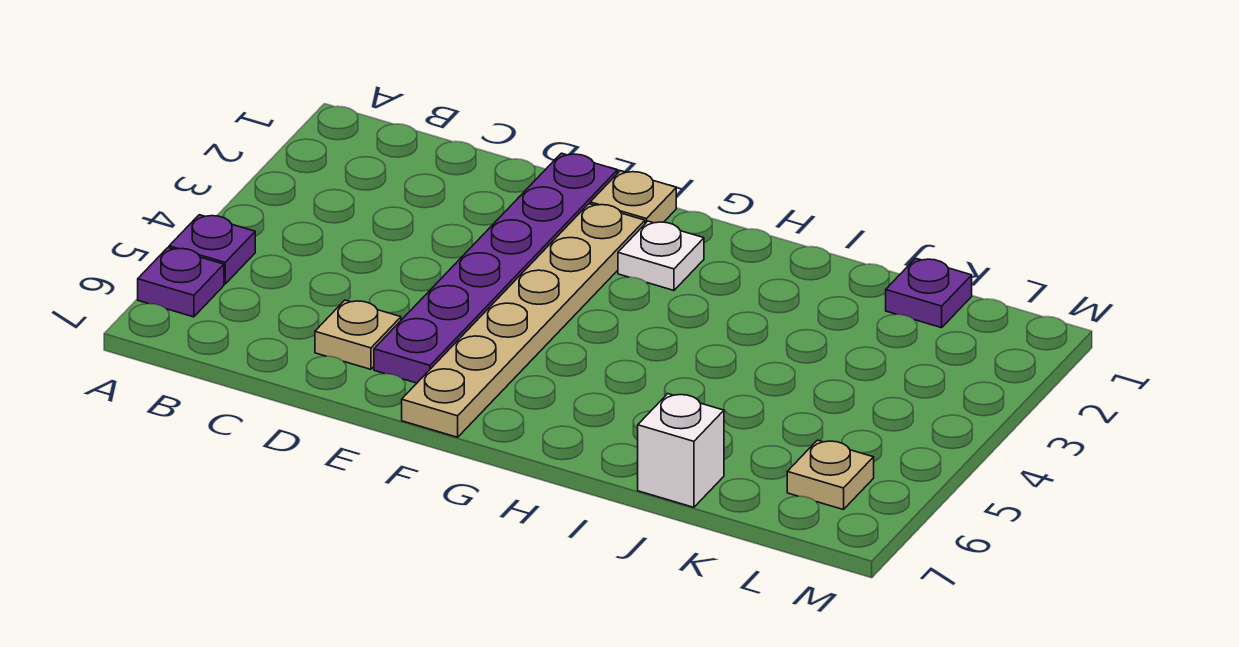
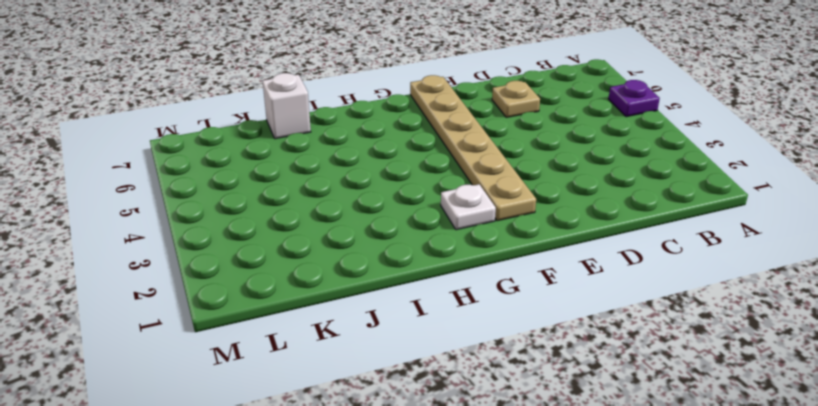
none -> purple 1x1 plate [138,248,224,317]
none -> purple 1x6 plate [374,153,617,383]

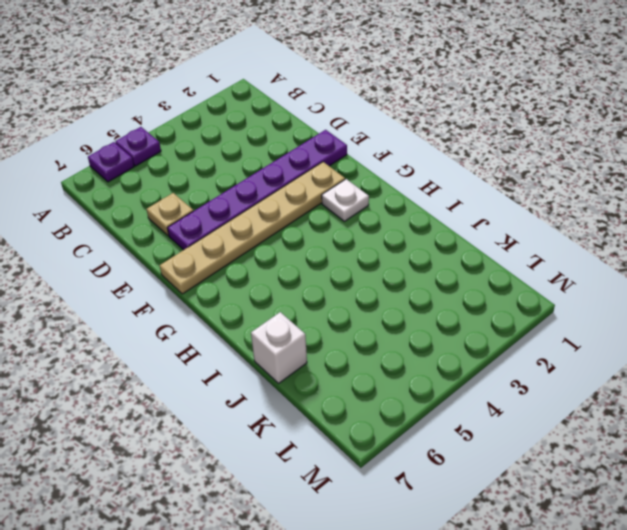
none -> tan 1x1 plate [590,171,676,224]
none -> purple 1x1 plate [886,258,972,328]

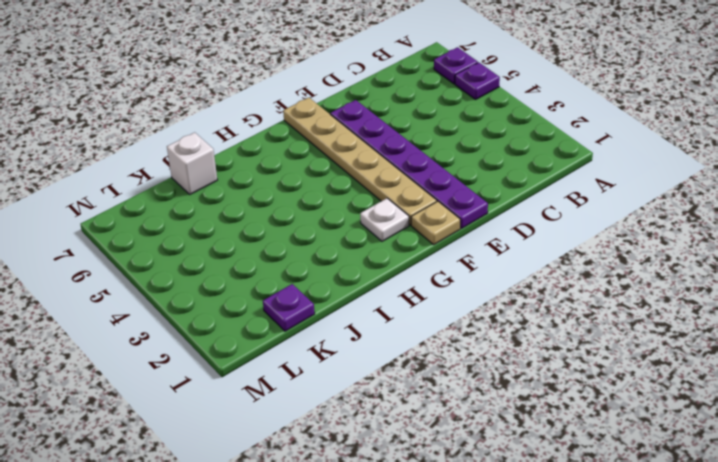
none -> tan 1x1 plate [315,300,401,369]
none -> tan 1x1 plate [787,440,874,510]

